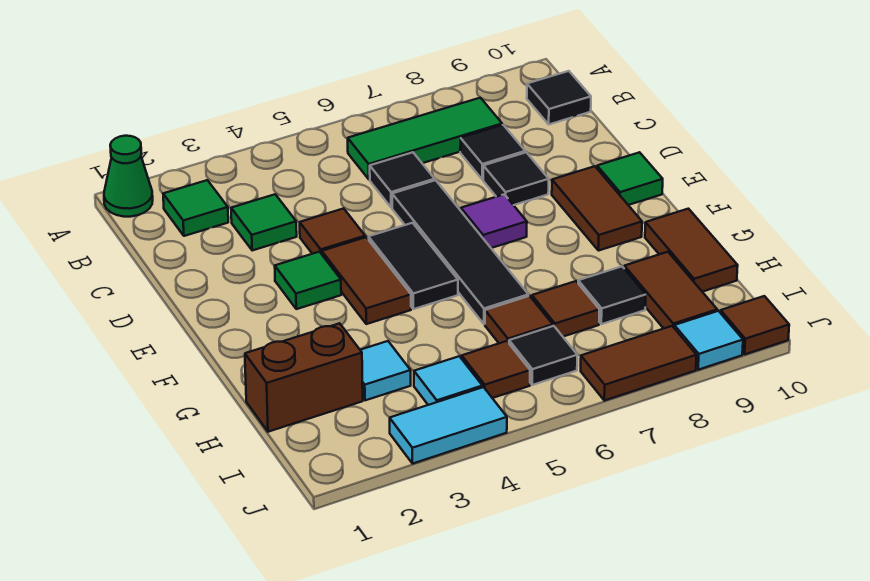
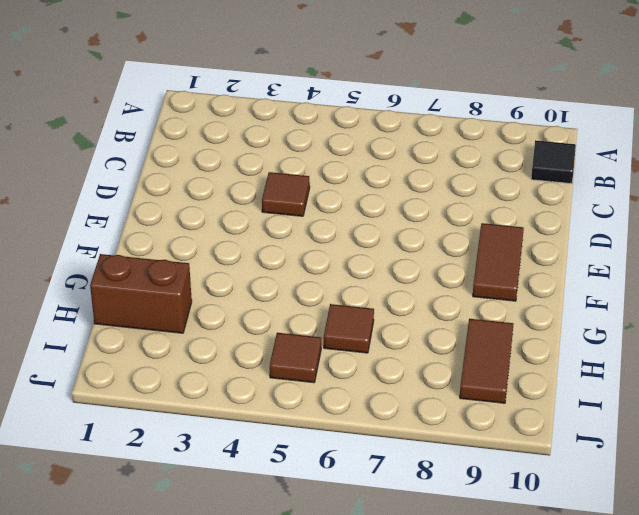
none -> green 1x1 cone [104,136,153,217]
none -> green 1x1 tile [163,180,228,236]
none -> green 1x3 tile [348,98,502,179]
none -> green 1x1 tile [231,194,297,250]

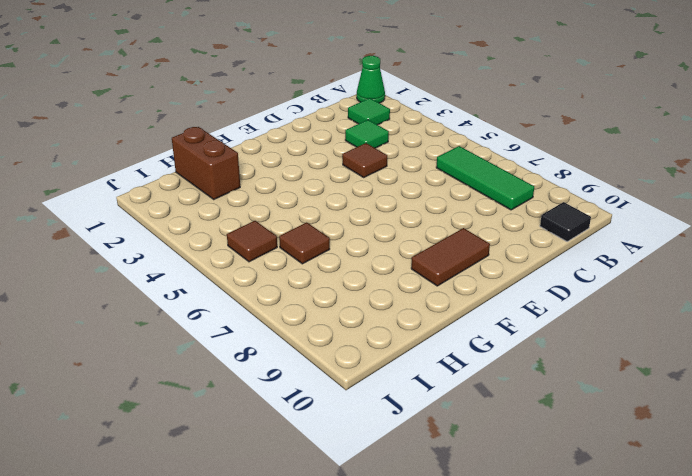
none -> black 1x1 tile [370,152,435,208]
none -> black 1x1 tile [460,125,525,179]
none -> black 1x4 tile [392,180,528,324]
none -> black 1x1 tile [483,152,549,205]

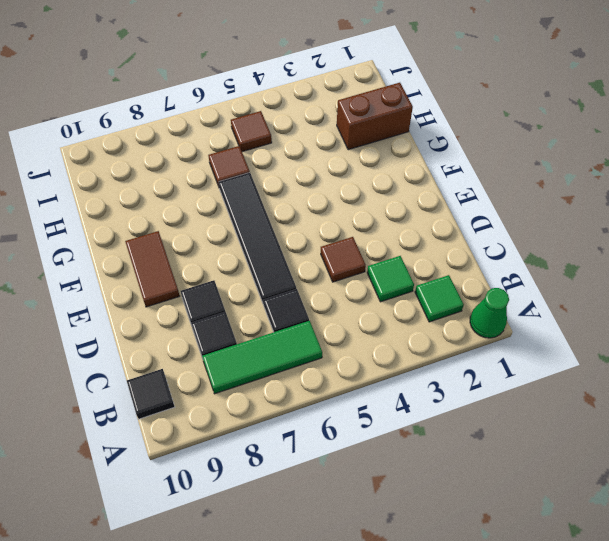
none -> green 1x1 tile [275,252,341,309]
none -> brown 1x2 tile [322,237,411,324]
none -> black 1x2 tile [369,223,458,309]
none -> purple 1x1 tile [461,194,527,248]

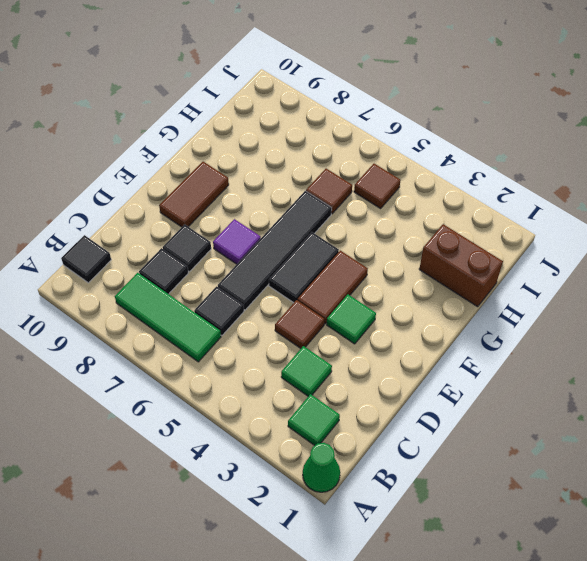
none -> green 1x1 tile [597,152,663,205]
none -> brown 1x2 tile [645,209,738,292]
none -> cyan 1x1 tile [360,341,411,400]
none -> brown 1x1 tile [532,281,599,337]

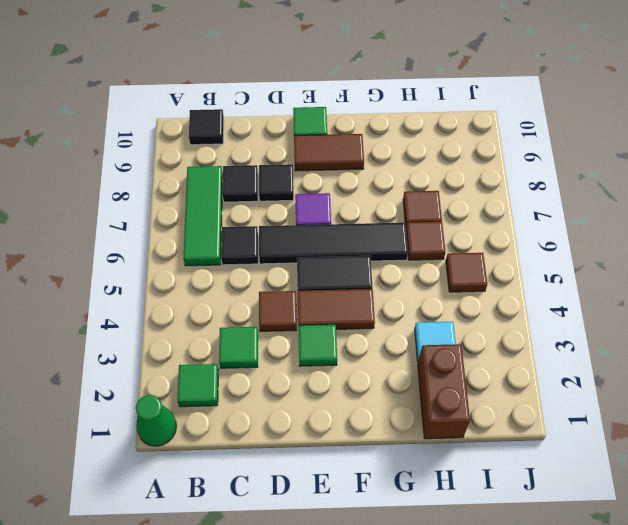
none -> brown 1x2 tile [645,209,738,292]
none -> black 1x1 tile [578,267,646,324]
none -> brown 1x2 tile [624,252,717,329]
none -> cyan 1x1 tile [414,356,482,405]

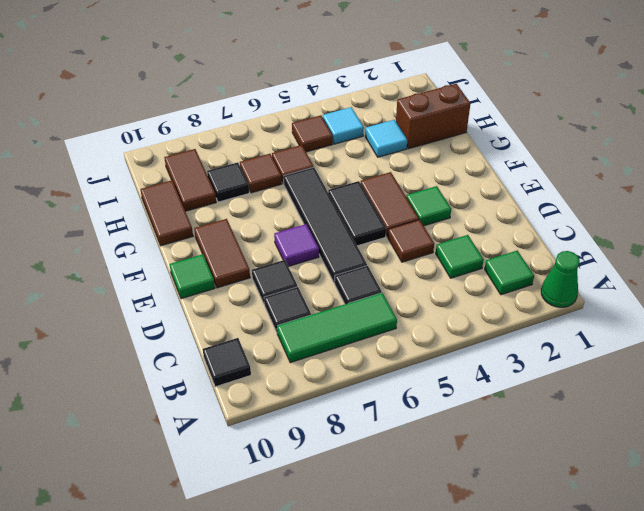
none -> black 1x1 tile [509,326,577,385]
none -> cyan 1x2 tile [390,387,507,464]
none -> brown 1x2 tile [581,326,697,401]
none -> cyan 1x1 tile [674,311,743,370]

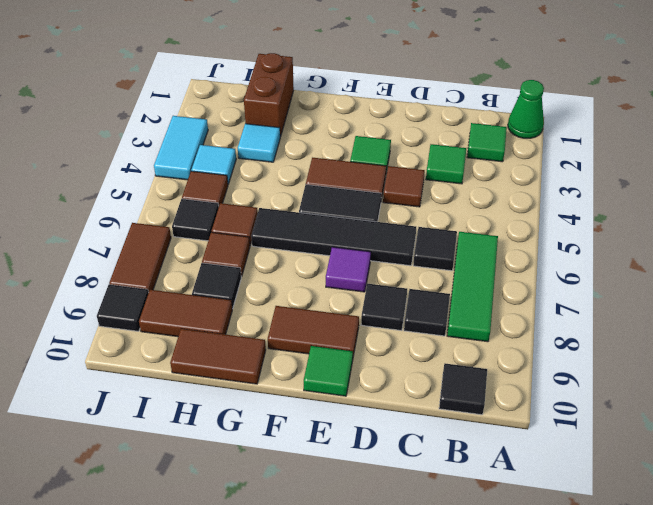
black 1x1 tile [97,284,149,331] -> cyan 1x1 tile [674,311,743,370]
none -> brown 1x1 tile [721,296,789,354]

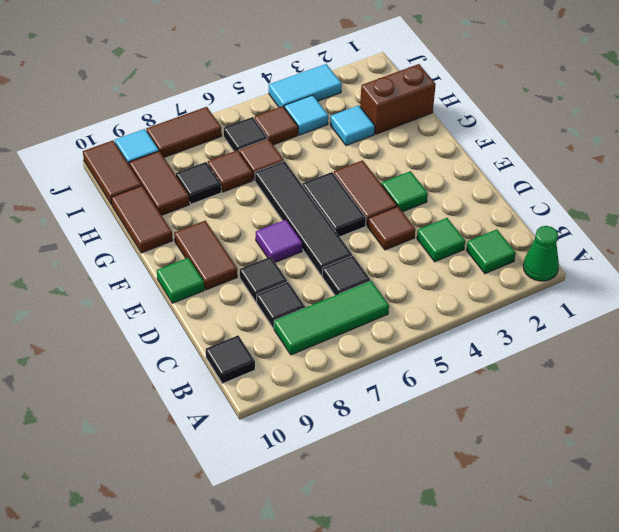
brown 1x2 tile [83,140,142,205] -> brown 1x1 tile [721,296,789,354]

